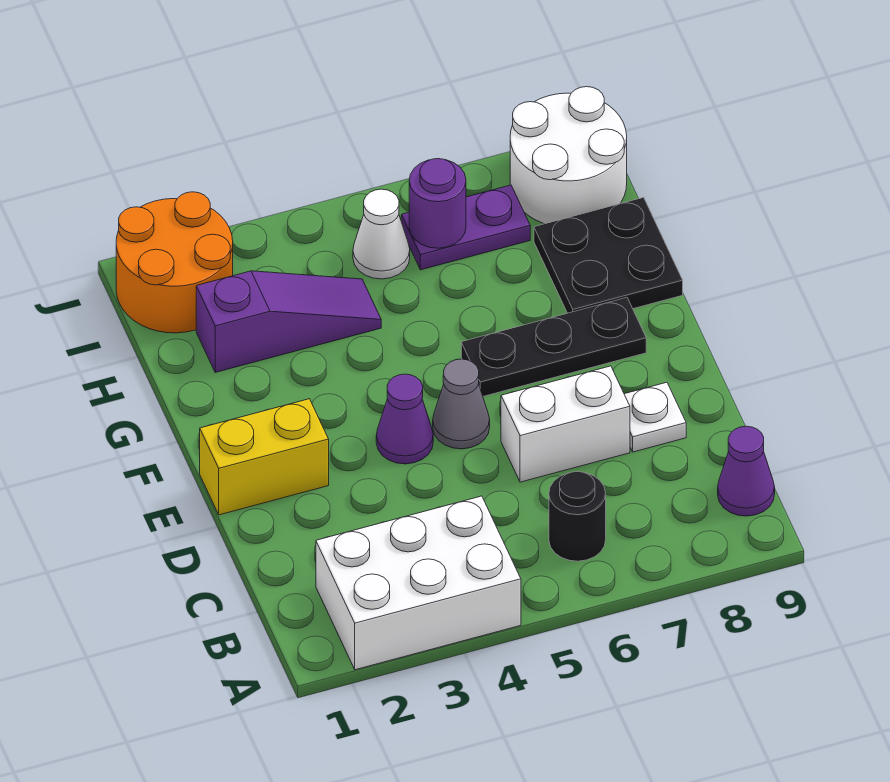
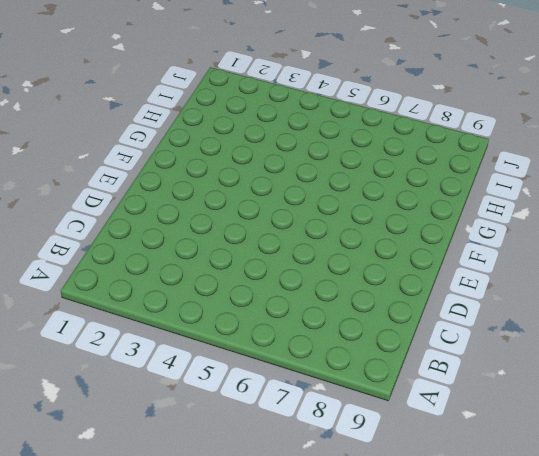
none -> white 2x3 brick [316,496,521,670]
none -> black 1x1 round brick [549,472,606,561]
none -> purple 1x1 cone [718,426,775,516]

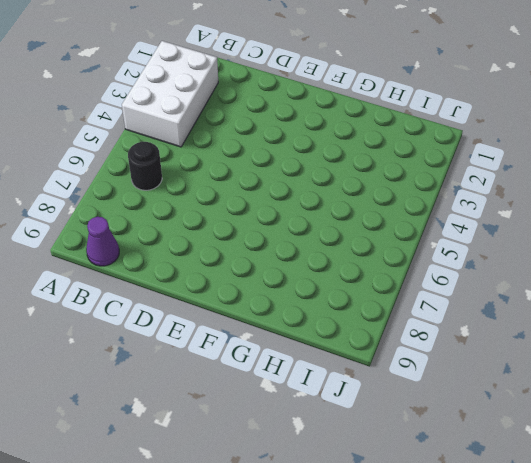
none -> white 1x2 brick [501,366,630,482]
none -> white 1x1 plate [624,382,686,452]
none -> yellow 1x2 brick [200,399,329,515]

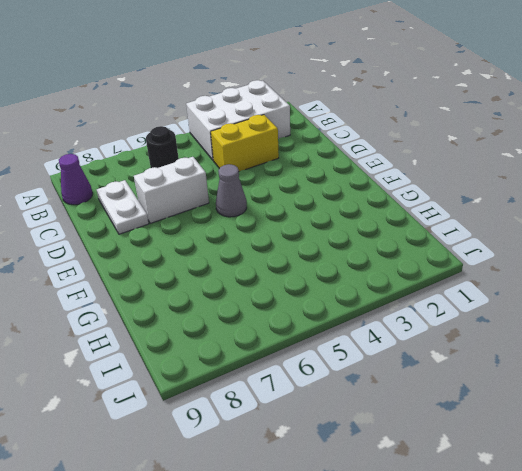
yellow 1x2 brick [211,115,279,172] -> yellow 1x2 brick moved to [200,399,329,515]
white 1x2 plate [97,180,149,234] -> white 1x1 plate [624,382,686,452]
none -> purple 1x1 cone [376,374,433,464]
none -> black 1x3 plate [461,298,646,396]
none -> black 2x2 plate [534,197,683,313]

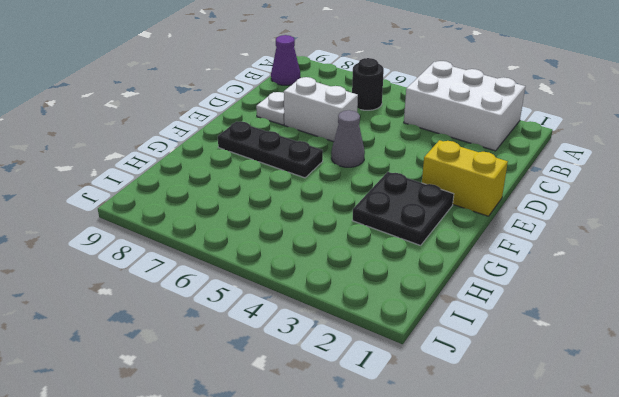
black 2x2 plate [353,172,454,246] -> black 2x2 plate moved to [534,197,683,313]
none -> purple 1x1 cone [376,374,433,464]
none -> purple 1x3 slope [196,271,381,372]
none -> orange 2x2 round brick [116,192,233,333]

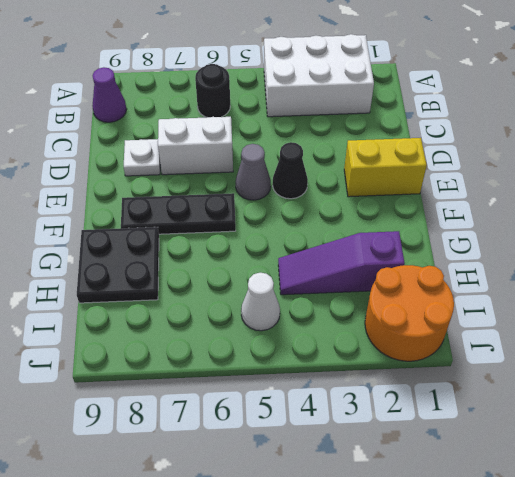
black 1x1 cone [273,142,308,199] -> purple 1x1 cone [376,374,433,464]
none -> purple 1x2 plate [401,185,530,270]
none -> white 2x2 round brick [510,87,627,224]
none -> purple 1x1 round brick [409,159,466,248]

